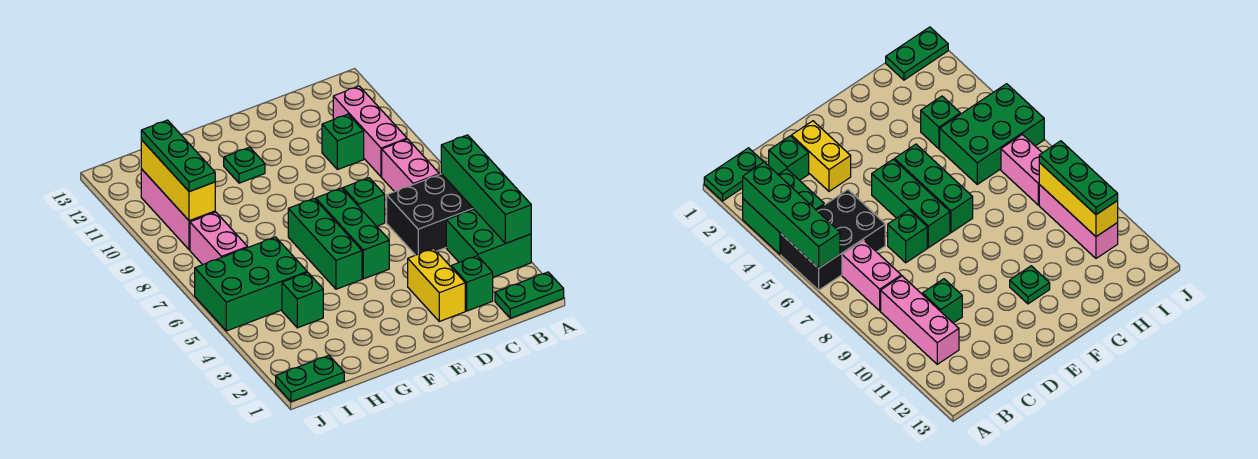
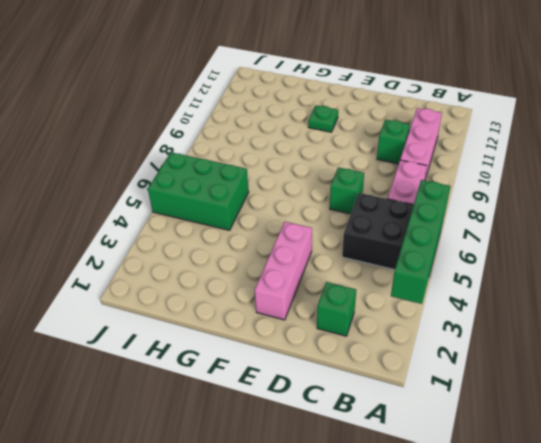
pink 1x3 brick [255,222,312,320] -> pink 1x3 brick moved to [141,169,215,250]
none -> green 1x2 plate [495,272,564,318]
none -> green 2x2 brick [446,209,531,277]
none -> yellow 1x2 brick [408,248,465,321]

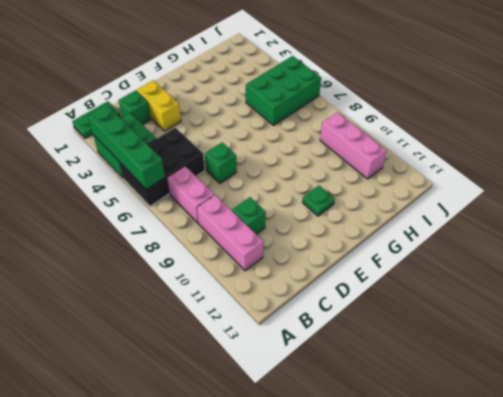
none -> green 1x3 brick [316,188,389,279]
none -> green 1x3 brick [288,199,362,289]
none -> green 1x1 brick [282,272,323,328]

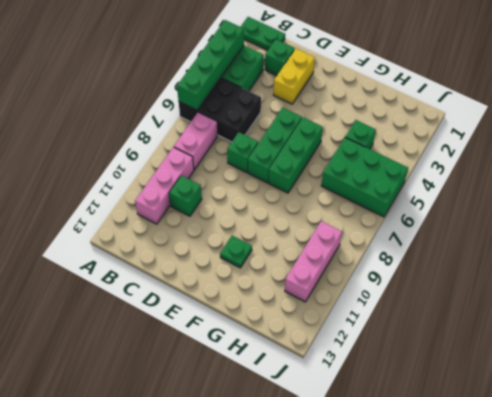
none -> green 1x2 plate [276,355,344,402]
none -> pink 1x2 brick [190,212,248,265]
none -> yellow 1x3 brick [141,140,215,221]

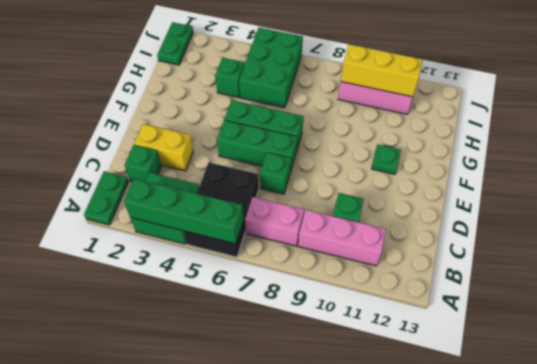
none -> pink 1x2 brick [190,212,248,265]
none -> green 1x3 plate [141,120,215,192]

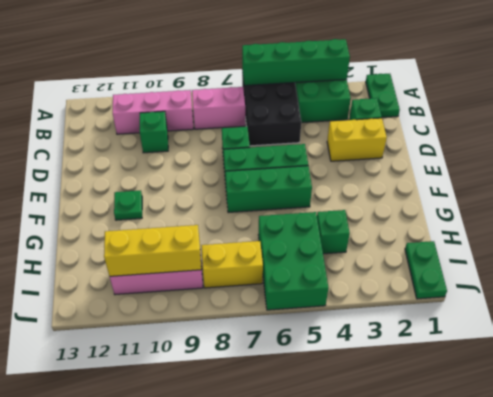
yellow 1x2 brick [201,241,263,288] -> pink 1x2 brick [190,212,248,265]
none -> green 1x3 plate [141,120,215,192]

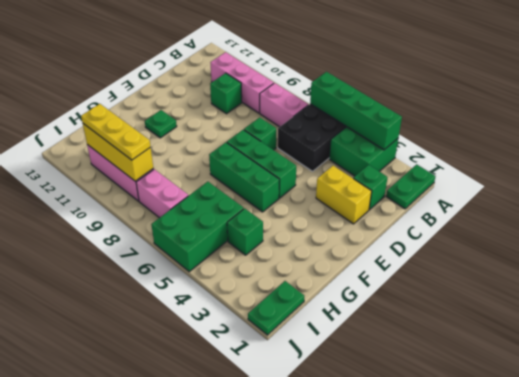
yellow 1x3 plate [81,104,151,160] -> green 1x3 plate [141,120,215,192]

